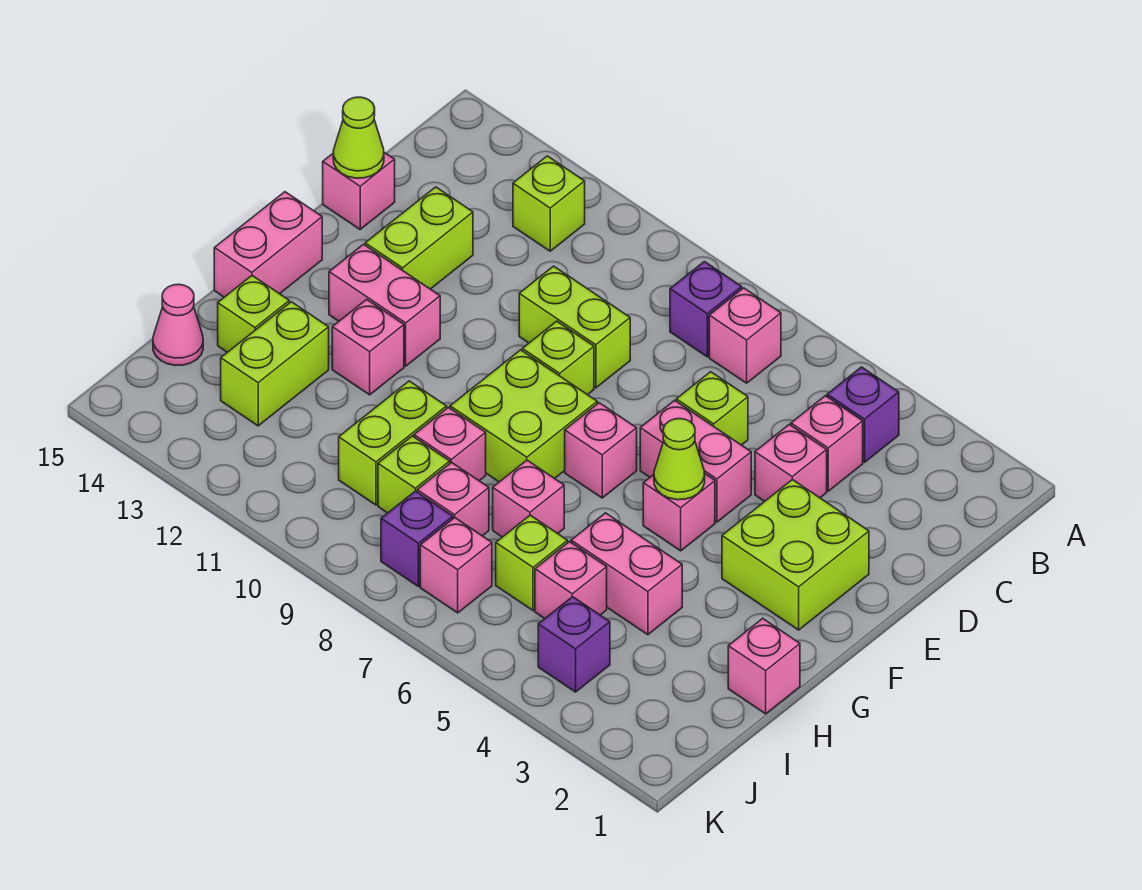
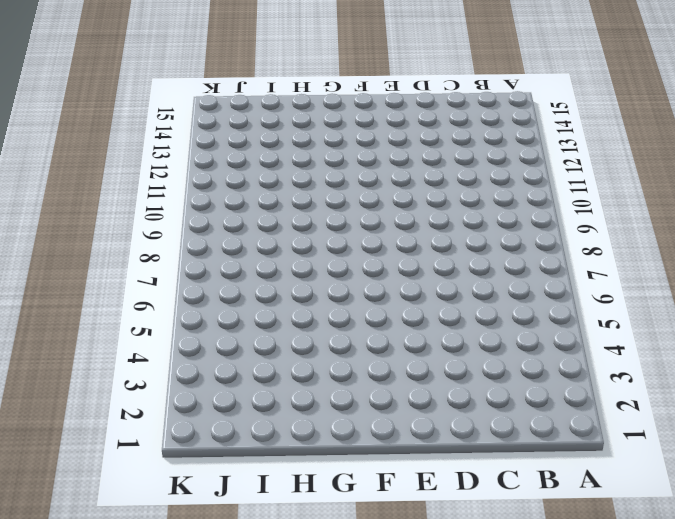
none -> purple 1x1 brick [827,367,899,462]
none -> pink 1x1 brick [709,288,781,383]
none -> purple 1x1 brick [670,262,742,357]
none -> lime 1x1 brick [513,156,585,251]

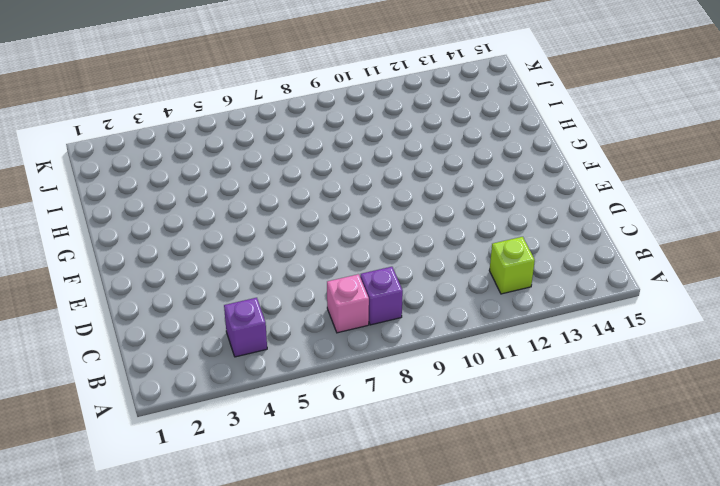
none -> pink 1x1 brick [791,396,863,491]
none -> pink 1x1 brick [755,424,827,501]
none -> lime 1x1 brick [676,372,748,445]
none -> lime 1x2 brick [519,266,630,388]

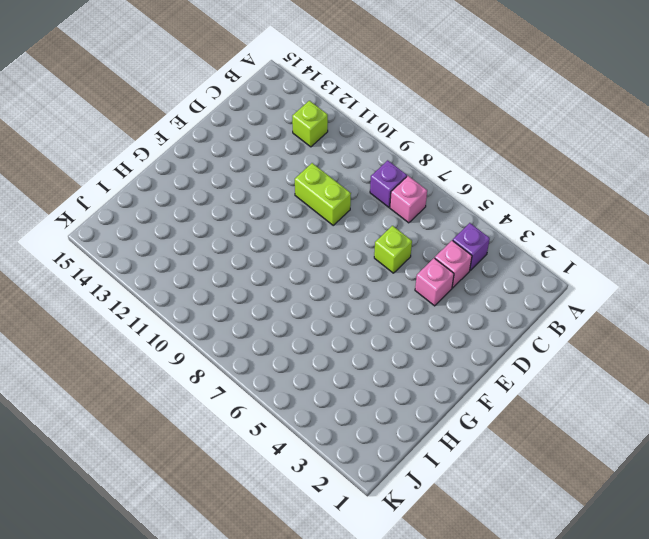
none -> lime 1x2 brick [365,187,473,289]
none -> pink 1x1 brick [323,152,395,229]
none -> lime 2x2 brick [722,479,869,630]
none -> pink 1x2 brick [640,400,751,522]

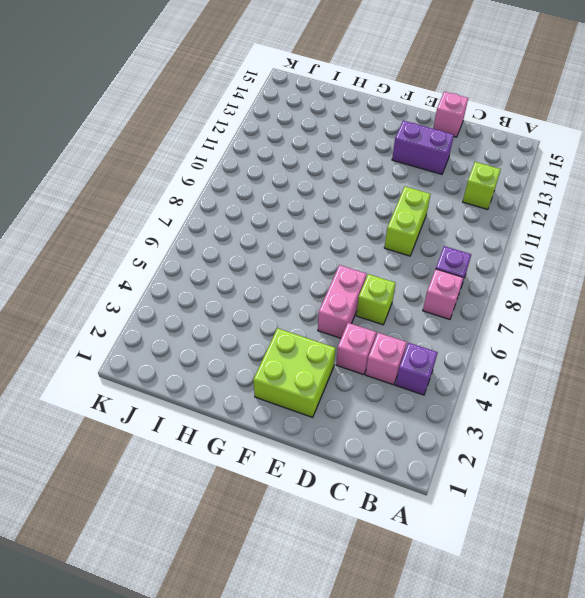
purple 1x2 brick [392,121,454,174] -> lime 1x2 brick [365,187,473,289]
none -> lime 1x1 brick [522,321,594,395]
none -> pink 1x1 brick [643,473,715,551]
none -> pink 1x1 brick [565,403,637,498]
none -> lime 2x2 brick [450,350,597,482]

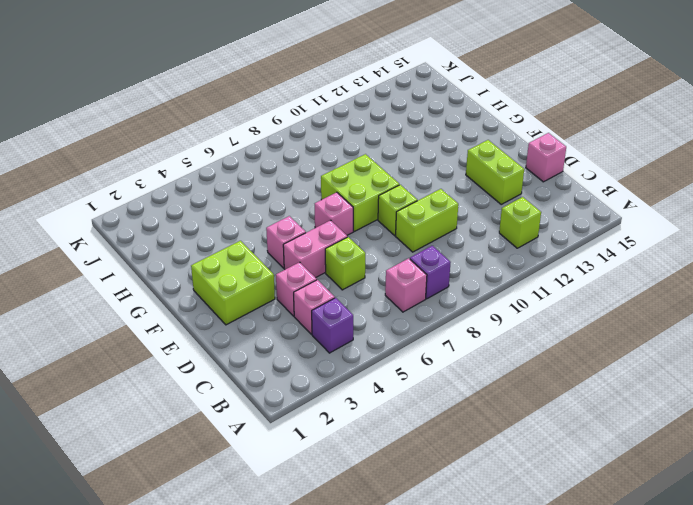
none -> pink 1x2 brick [329,244,440,366]
none -> pink 1x2 brick [214,192,322,297]
none -> pink 1x1 brick [332,299,404,395]
none -> pink 1x1 brick [728,618,800,714]

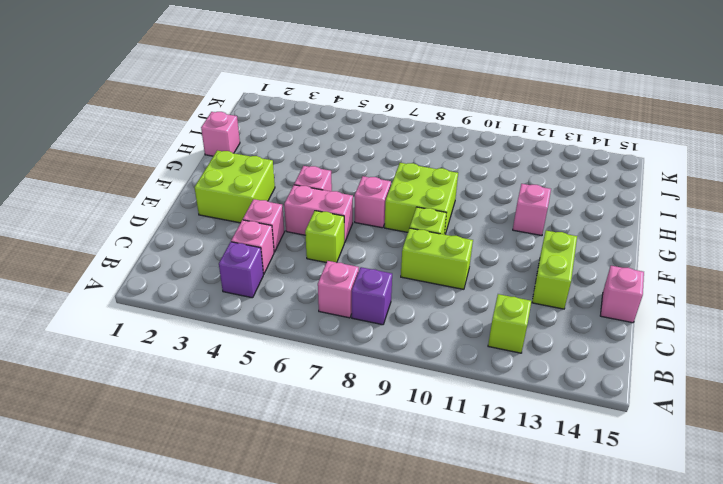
none -> pink 1x2 brick [329,244,440,366]
none -> pink 1x2 brick [214,192,322,297]
none -> pink 1x2 brick [571,513,682,635]
none -> pink 1x1 brick [493,460,564,537]

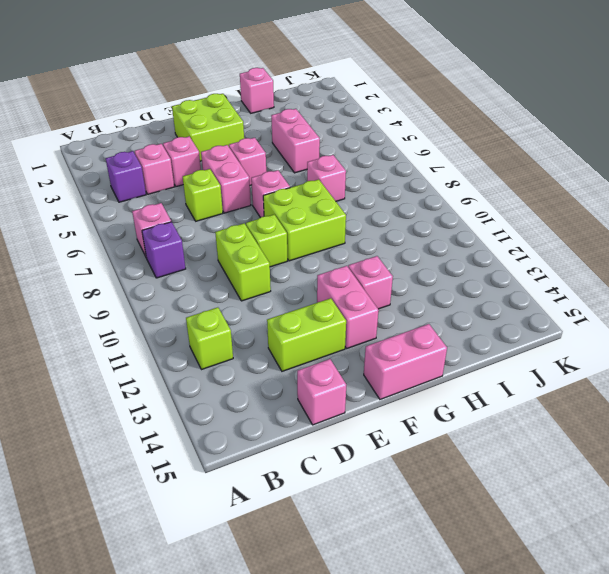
none -> pink 1x1 brick [414,407,486,481]
none -> lime 1x2 brick [339,381,447,505]
none -> lime 1x2 brick [221,302,329,426]
none -> lime 1x1 brick [218,276,289,352]

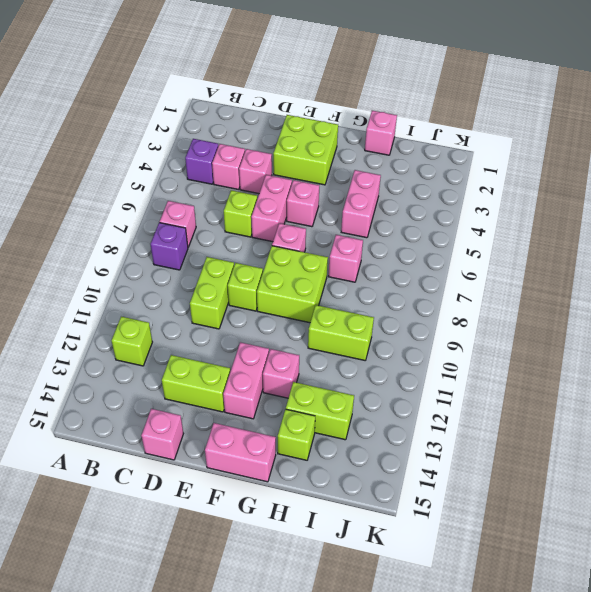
none -> pink 1x1 brick [414,407,486,481]
none -> pink 1x1 brick [535,542,607,618]
none -> lime 1x1 brick [496,515,568,611]
none -> pink 1x1 brick [417,462,489,536]

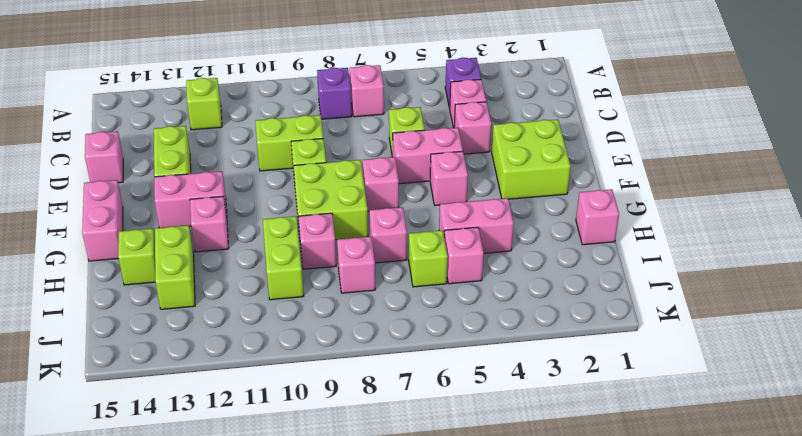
none -> lime 1x1 brick [378,436,450,513]
none -> pink 1x1 cone [153,284,203,366]
none -> purple 1x1 brick [538,597,610,692]
none -> pink 1x1 brick [420,518,492,613]

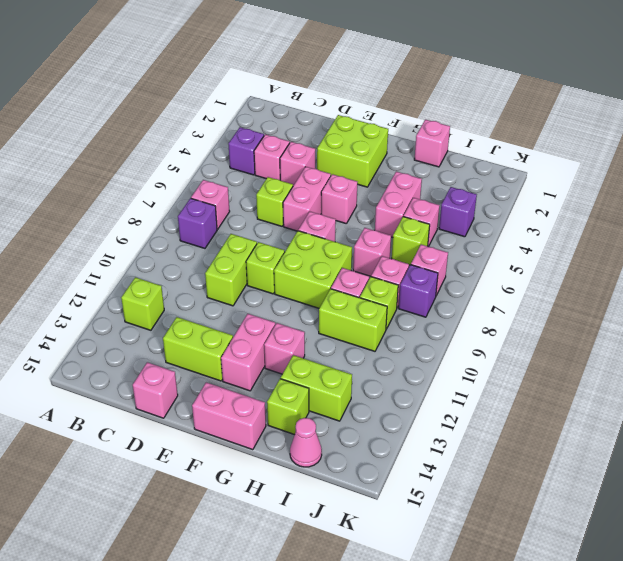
none -> lime 1x1 cone [333,97,384,178]
none -> lime 1x1 cone [654,419,705,500]

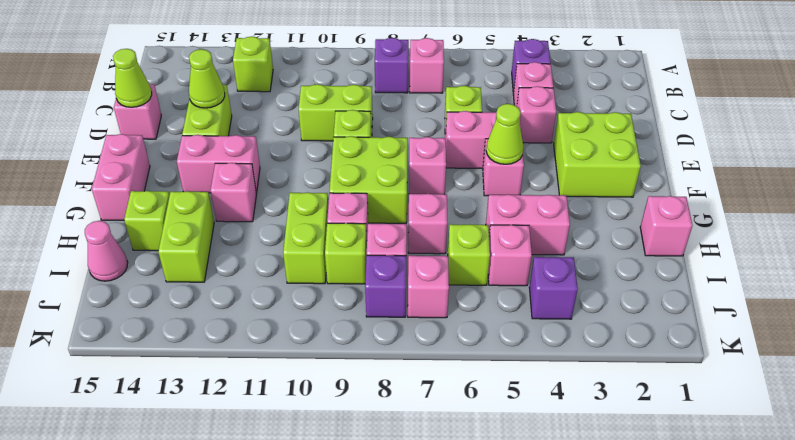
lime 1x1 cone [189,49,225,108] -> none

